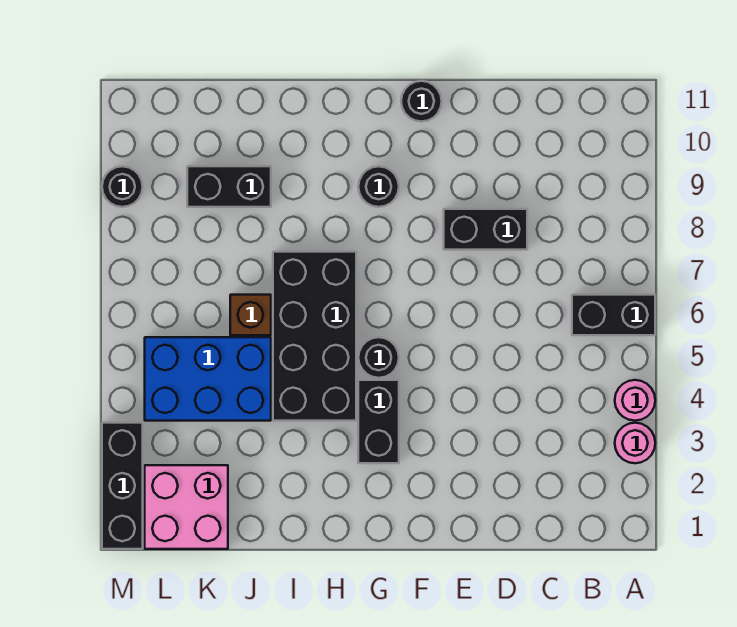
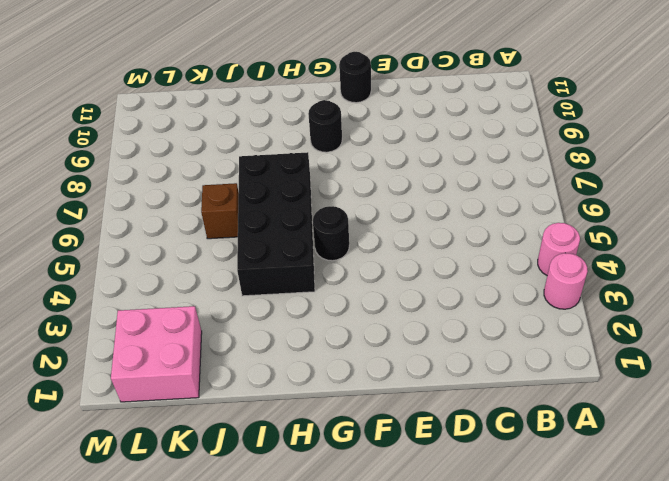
none -> black 1x2 brick [572,295,655,335]
none -> black 1x2 brick [444,209,527,250]
none -> black 1x2 brick [358,380,399,463]

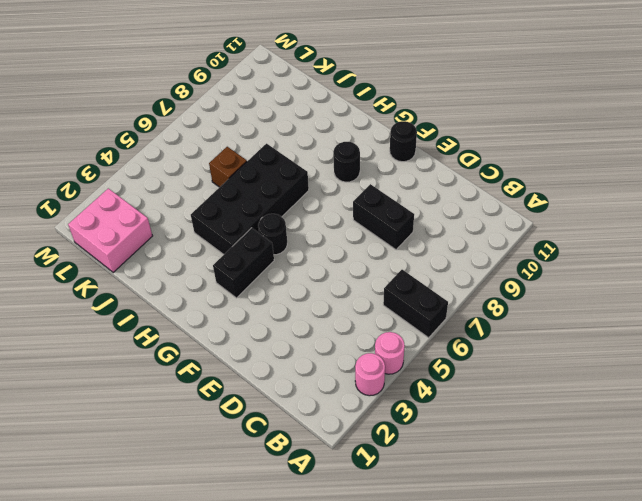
none -> blue 2x3 brick [145,337,271,421]
none -> black 1x2 brick [187,166,271,207]
none -> black 1x3 brick [102,423,143,549]

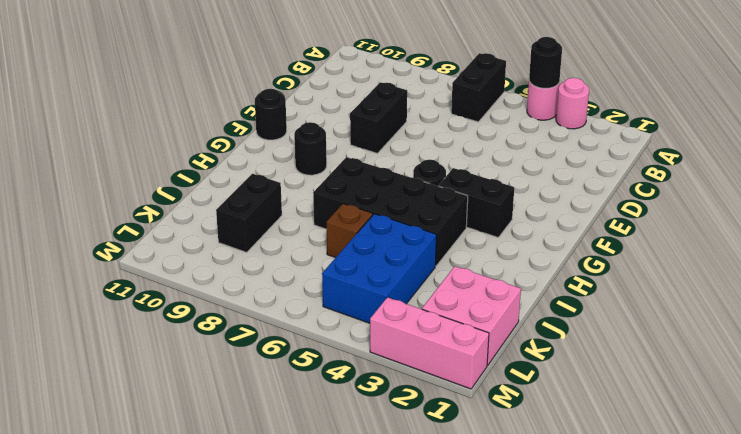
black 1x1 round brick [529,37,562,88] -> black 1x1 round brick moved to [102,166,143,207]
pink 1x3 brick [370,297,489,389] -> black 1x3 brick [102,423,143,549]

